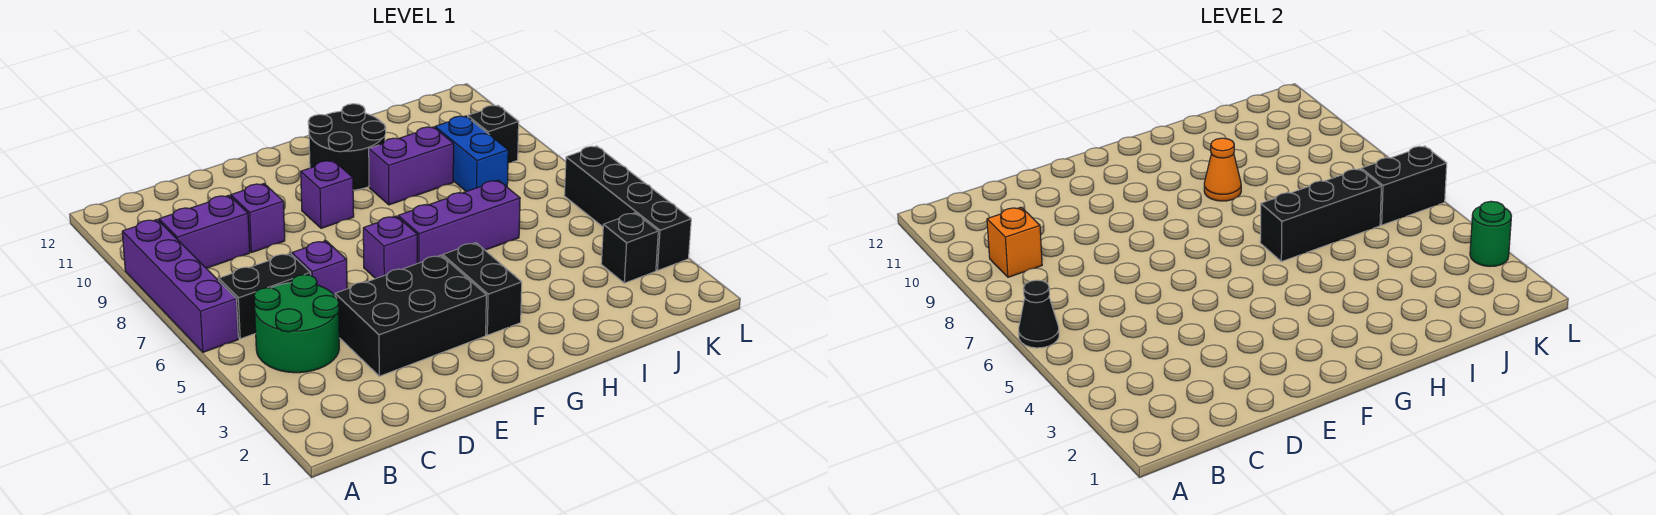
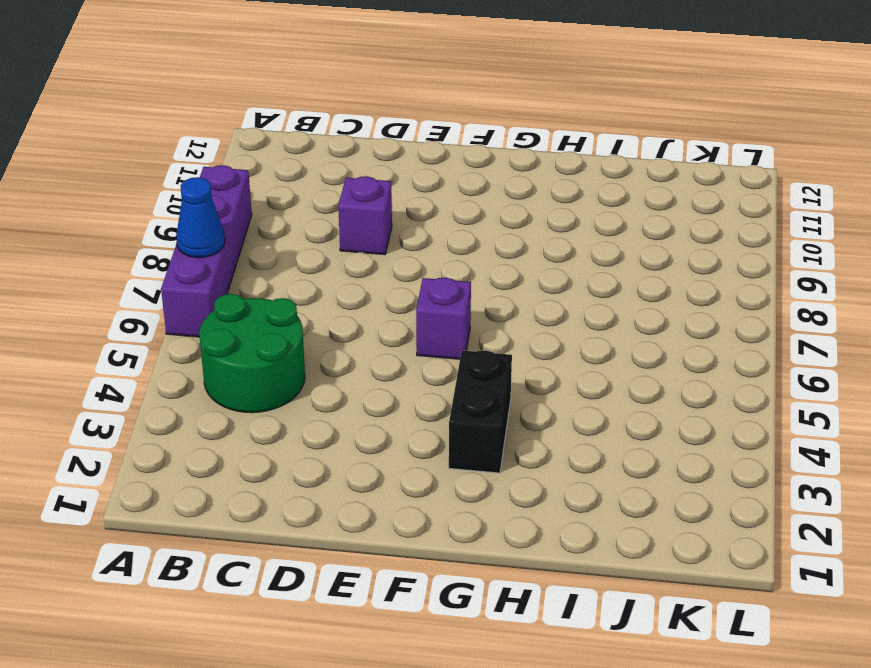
blue 1x1 cone [176,177,225,257] -> none
none -> black 1x2 brick [219,253,311,339]
none -> purple 1x2 brick [159,195,250,268]
none -> black 2x3 brick [335,255,486,376]

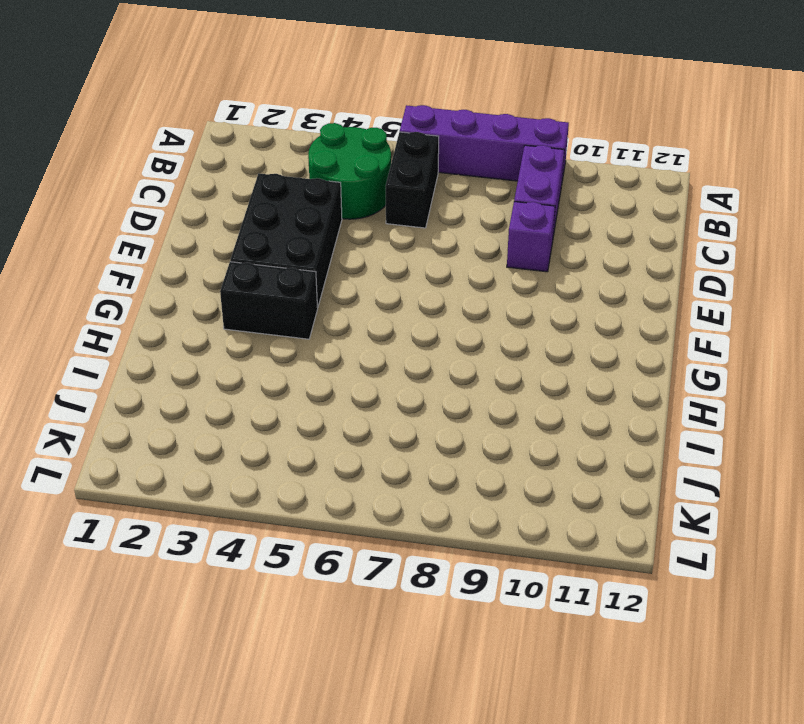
none -> purple 1x1 brick [292,241,347,296]
none -> purple 1x1 brick [363,216,417,279]
none -> purple 1x1 brick [301,161,354,228]

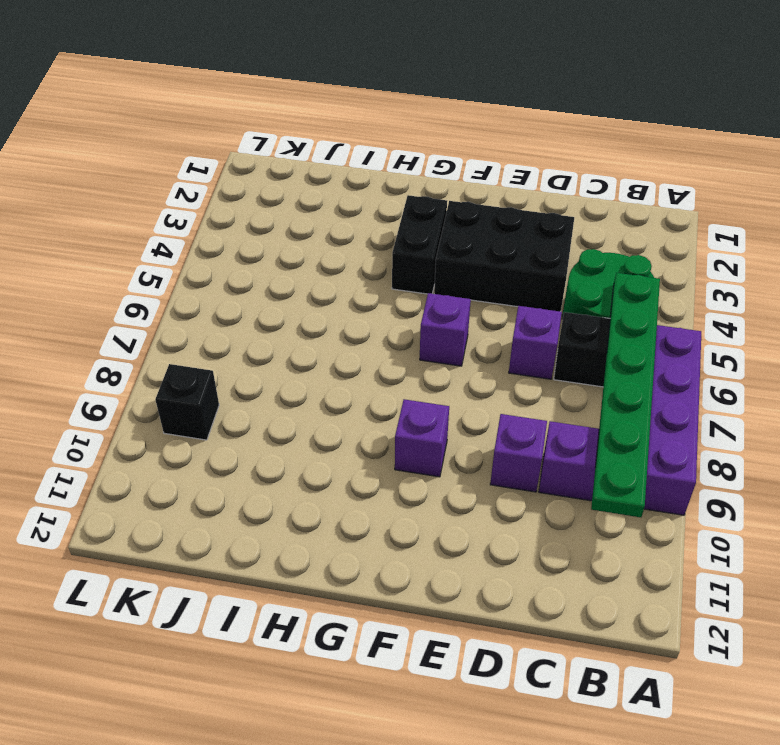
green 1x6 plate [591,273,660,517] -> orange 1x1 brick [987,207,1042,277]
none -> purple 1x3 brick [398,180,520,263]
none -> black 2x2 round brick [308,104,386,190]
none -> purple 1x2 brick [369,127,454,205]

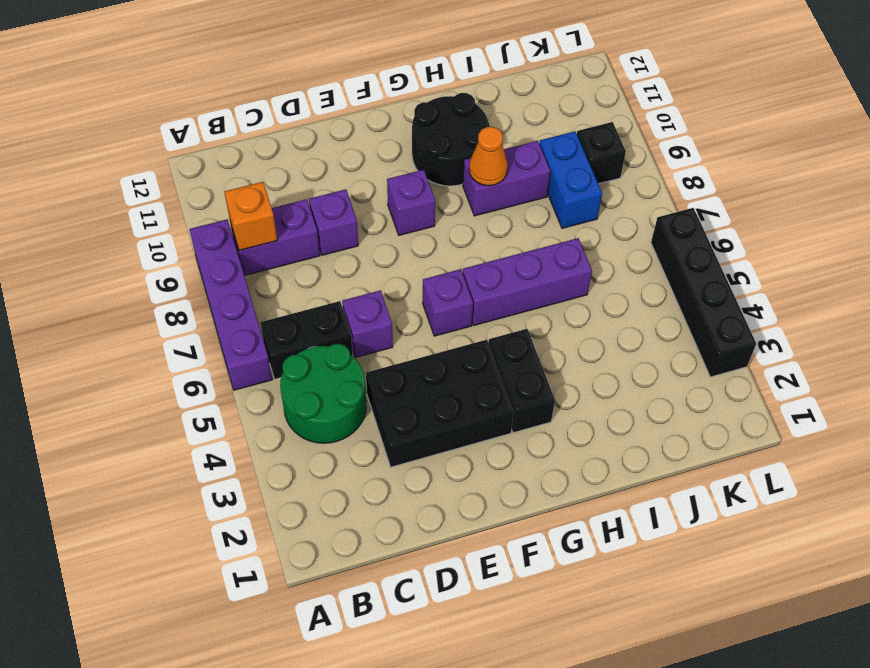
none -> black 1x1 brick [601,213,658,283]
none -> black 1x1 cone [1019,280,1059,348]
none -> black 1x3 brick [1260,169,1381,262]

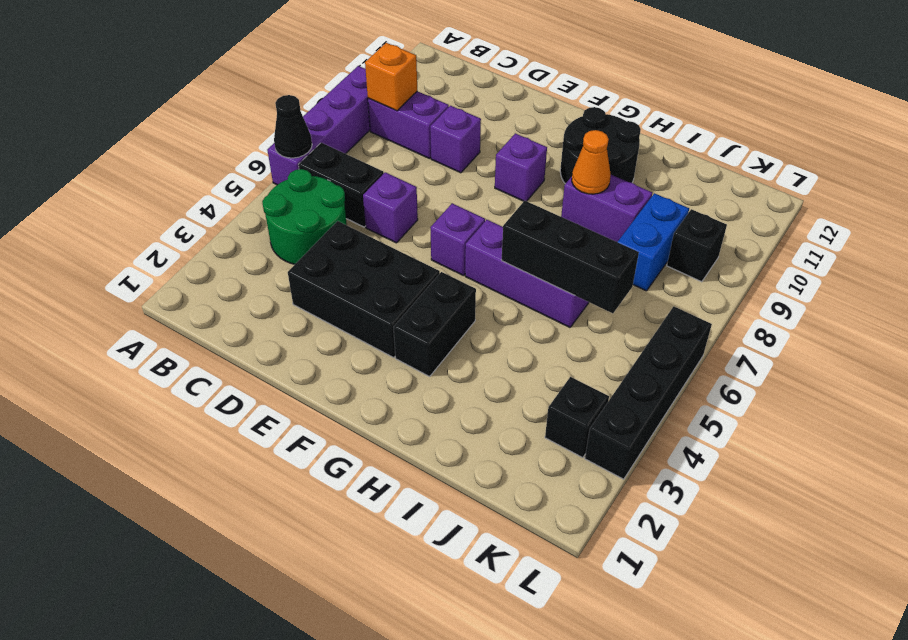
none -> black 1x2 brick [1361,146,1447,225]
none -> green 1x1 round brick [1470,201,1511,267]

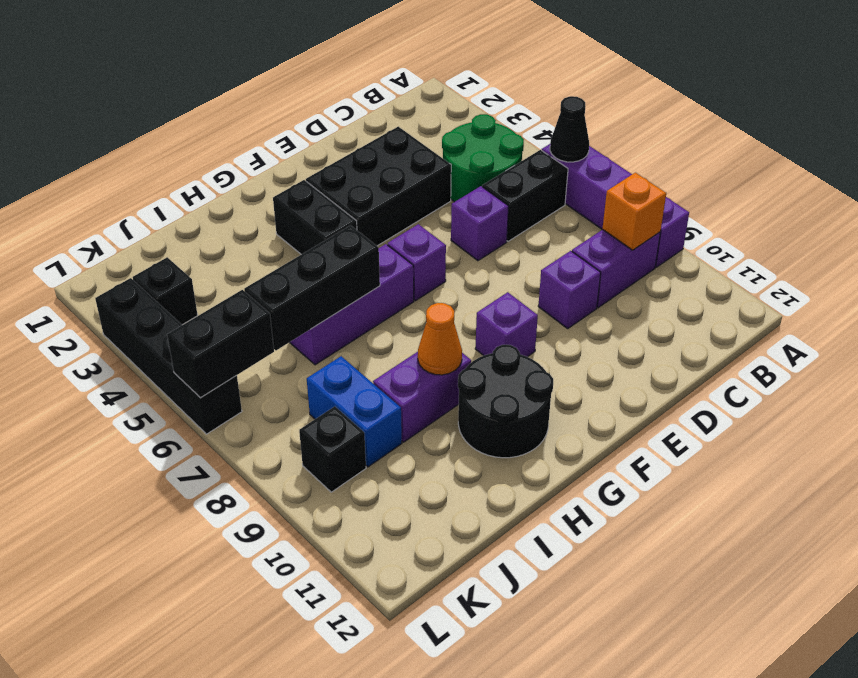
none -> green 1x1 round brick [1470,201,1511,267]

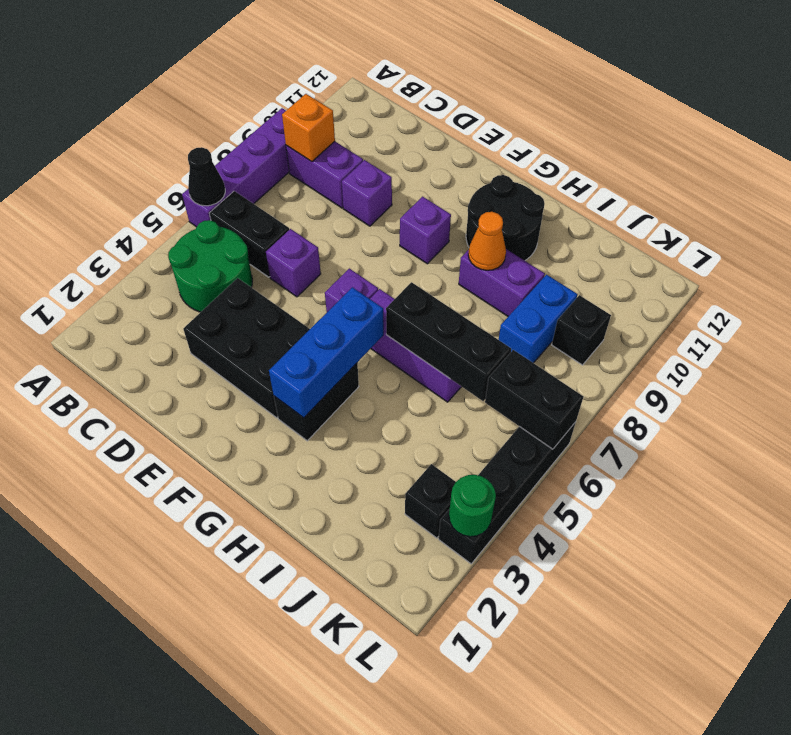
blue 1x3 brick [269,287,384,418] -> none

